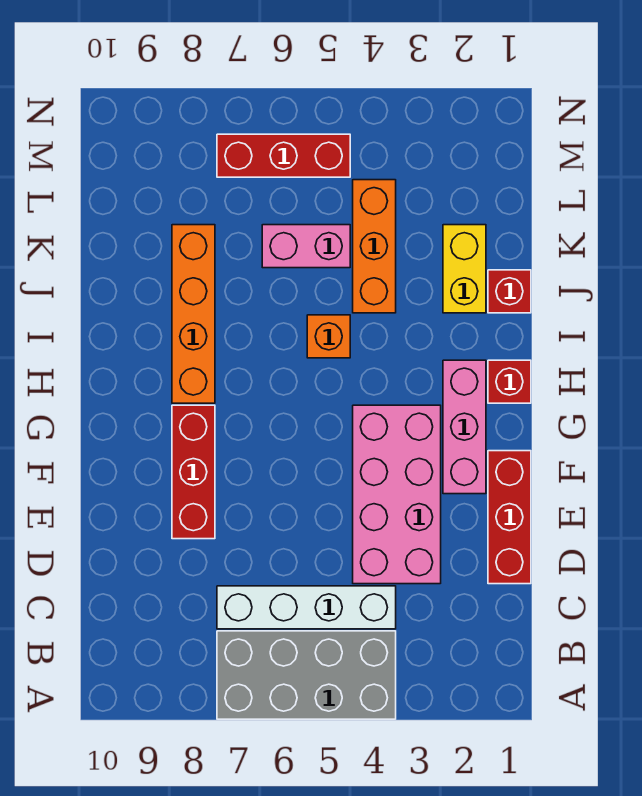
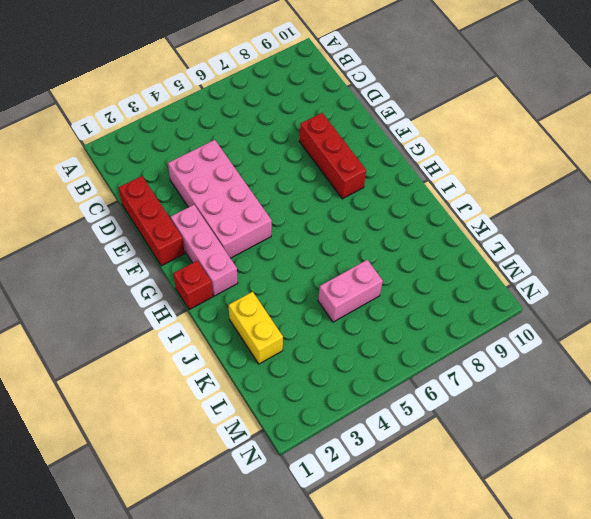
none -> grey 2x4 brick [217,631,396,719]
none -> white 1x4 brick [217,586,396,629]
none -> orange 1x4 brick [172,225,215,403]

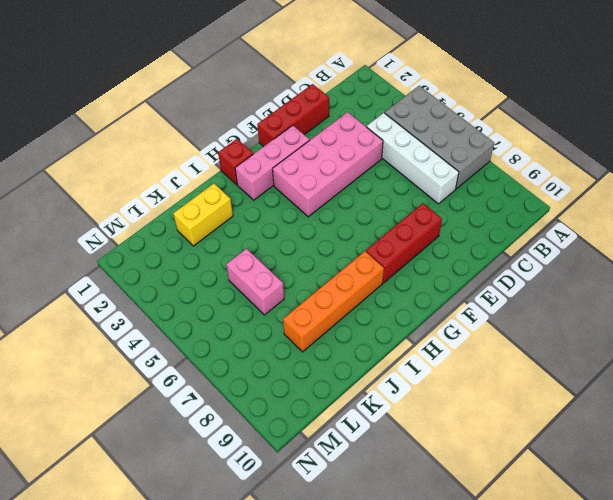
none -> orange 1x1 brick [307,315,350,358]
none -> red 1x1 brick [488,270,531,313]
none -> orange 1x3 brick [353,180,396,313]

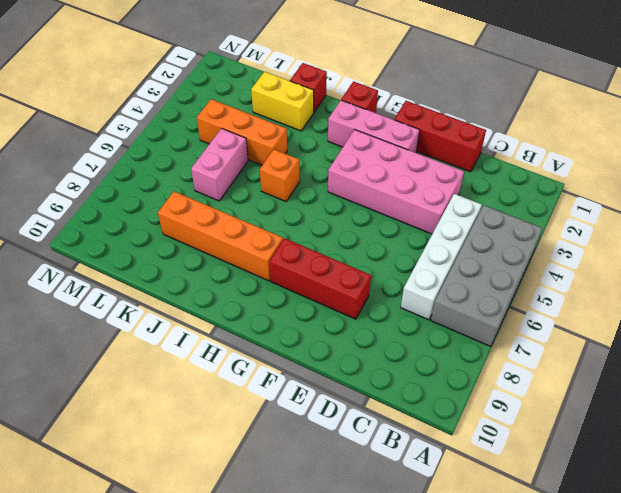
none -> red 1x3 brick [217,134,350,177]

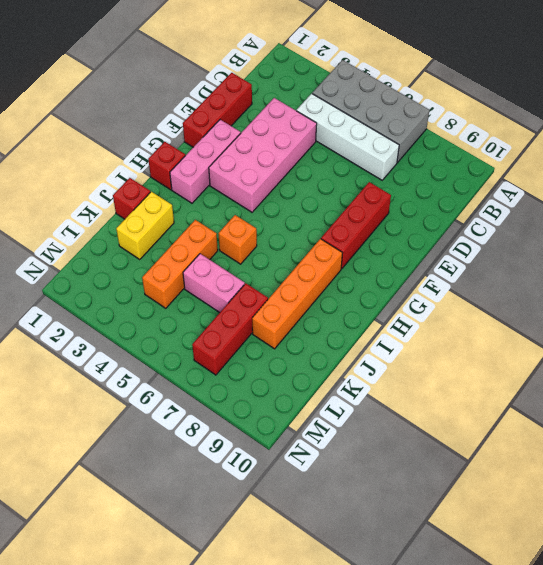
red 1x3 brick [192,283,268,375] -> red 1x3 brick turned to [217,134,350,177]

